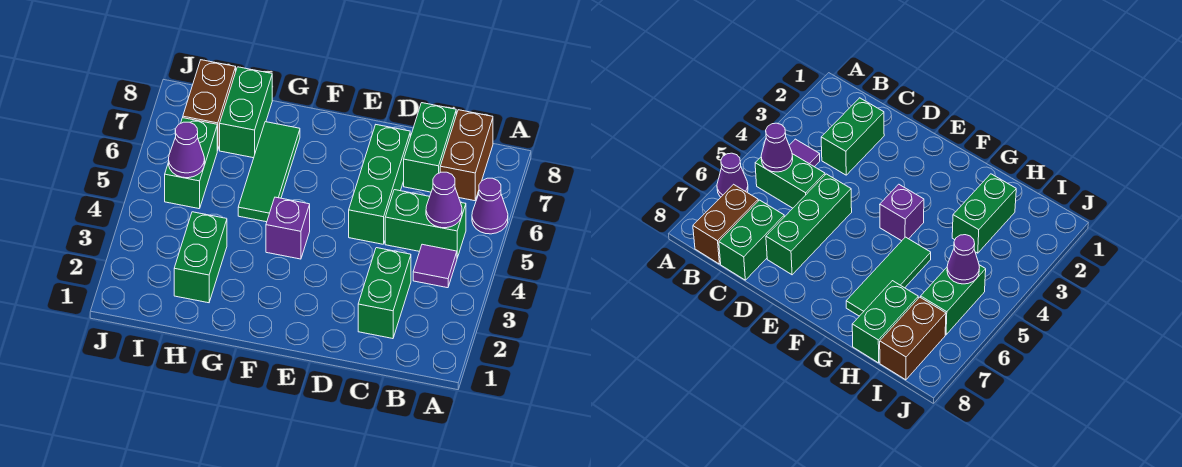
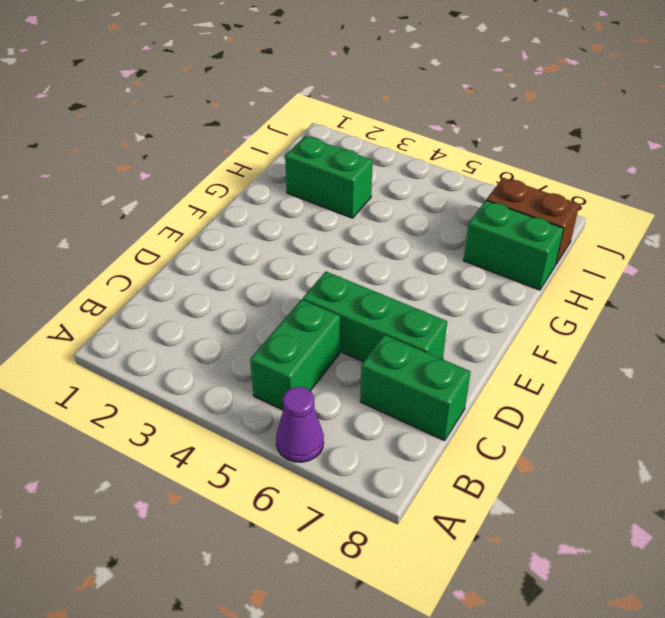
none -> purple 1x1 tile [413,244,457,288]
none -> brown 1x2 brick [440,110,493,201]
none -> green 1x2 brick [358,248,411,339]

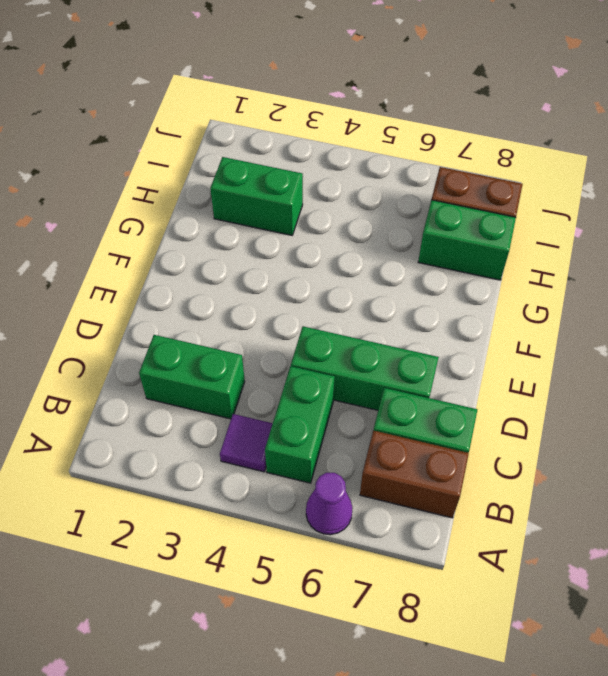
none -> purple 1x1 brick [266,197,310,259]
none -> green 1x3 tile [238,122,300,222]
none -> green 1x2 brick [165,118,217,209]

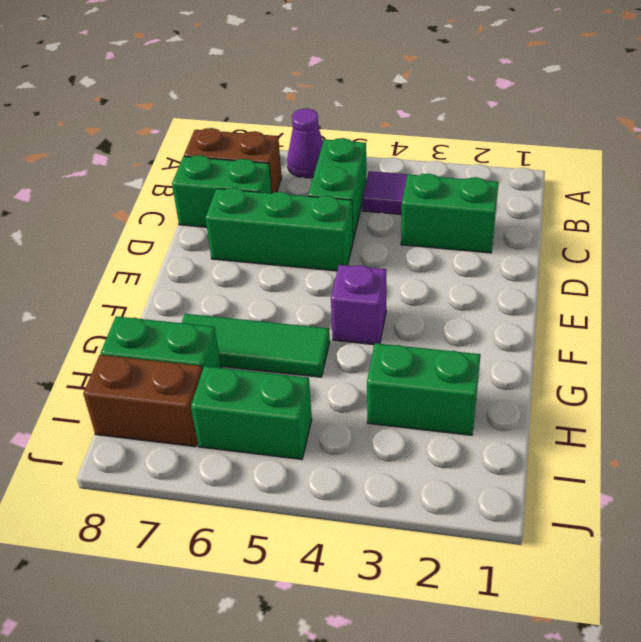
none -> purple 1x1 cone [426,172,462,228]
none -> purple 1x1 cone [169,122,205,178]

